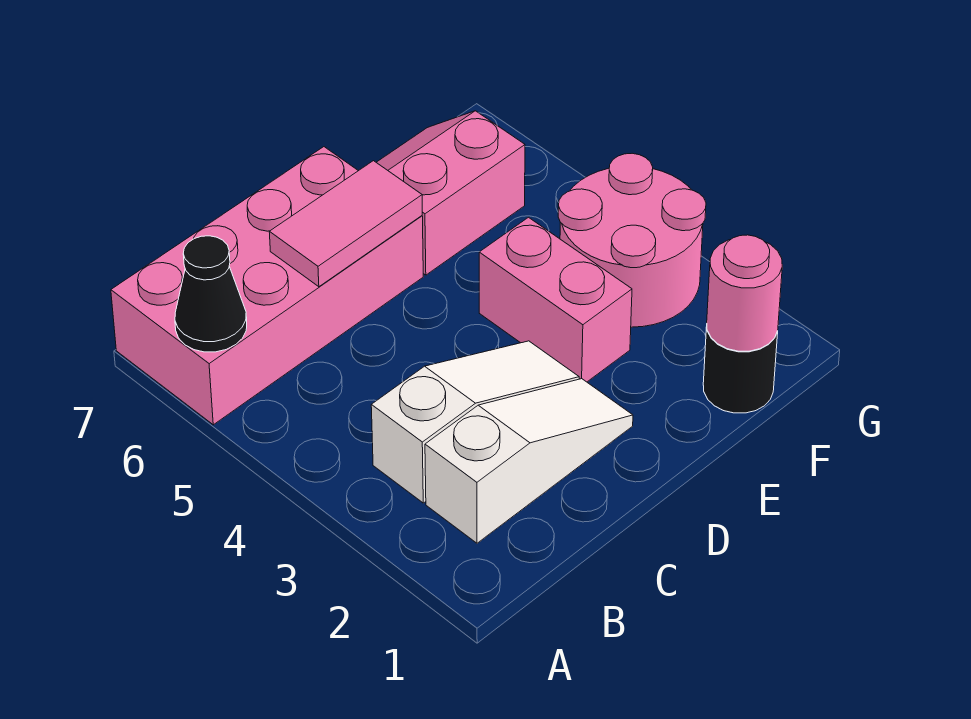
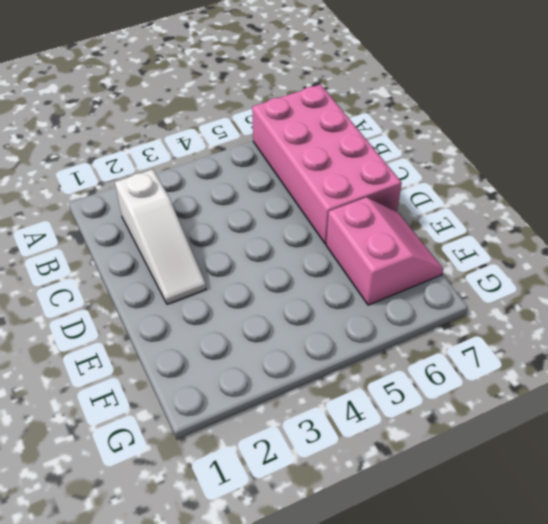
none -> white 1x3 slope [371,341,579,503]
none -> pink 1x2 brick [479,217,632,382]

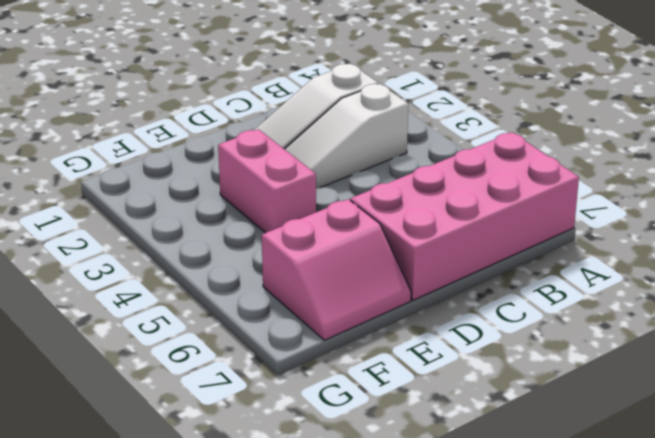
none -> black 1x1 round brick [703,327,778,413]
none -> pink 2x2 round brick [558,153,706,327]

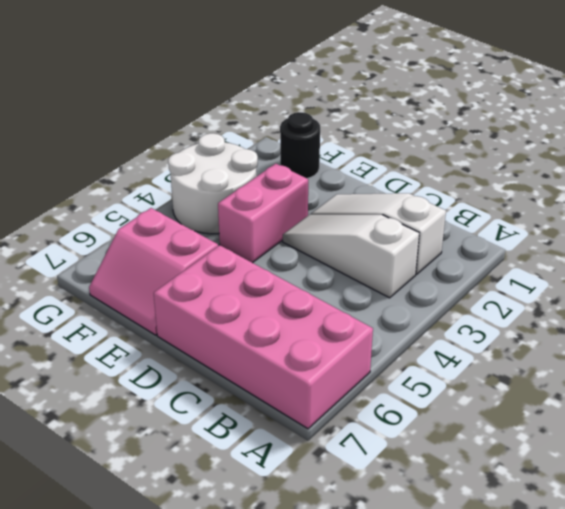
white 2x2 round brick [168,133,258,234] -> pink 2x2 round brick [558,153,706,327]
none -> black 1x1 cone [175,236,247,352]
none -> pink 1x2 tile [269,161,422,287]

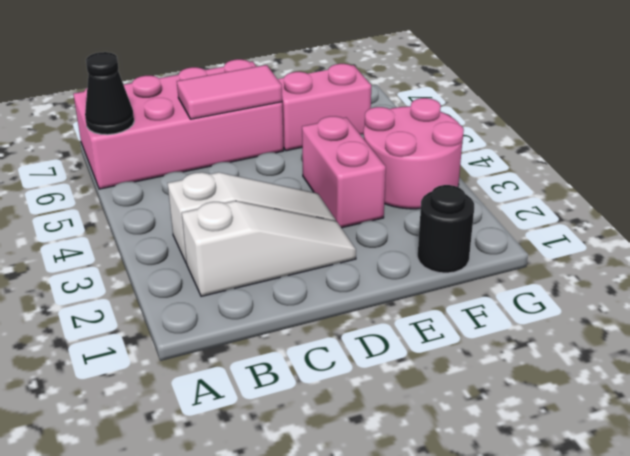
none -> pink 1x1 round brick [707,235,782,351]

